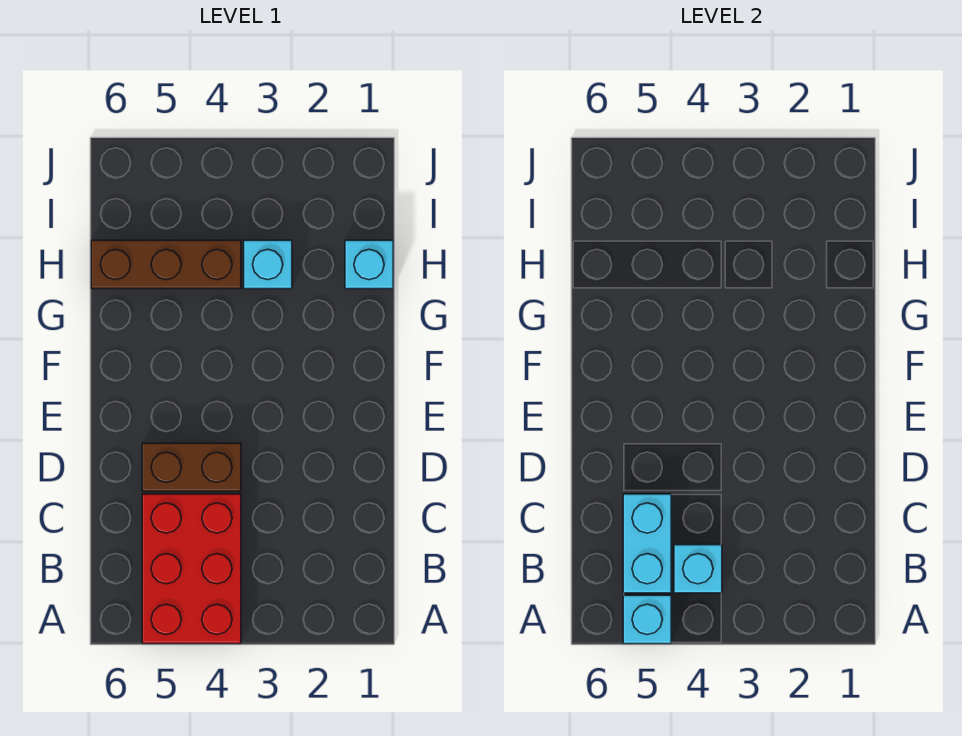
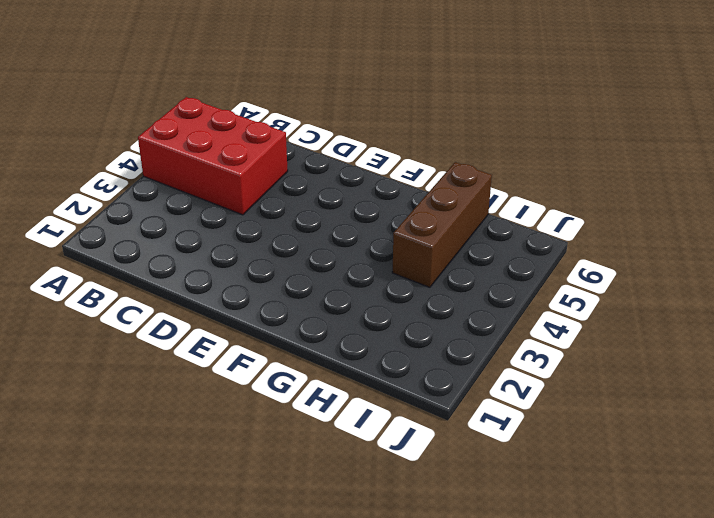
none -> brown 1x2 brick [142,443,241,491]
none -> cyan 1x1 brick [345,240,393,289]

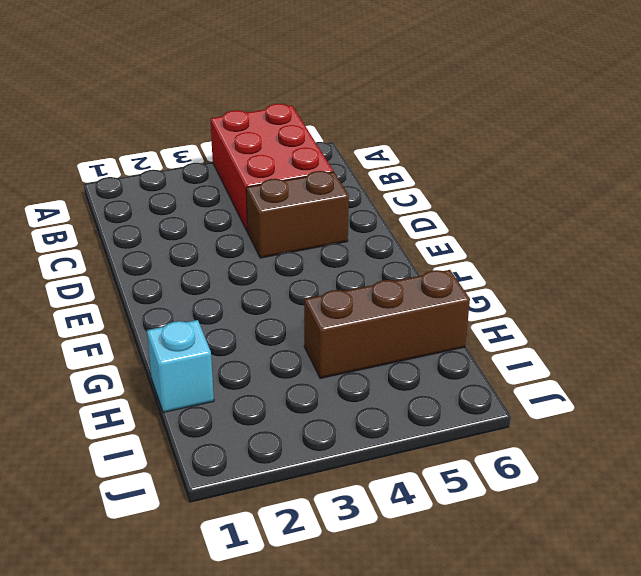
none -> cyan 1x1 brick [244,240,292,289]
none -> cyan 1x1 brick [623,595,671,644]

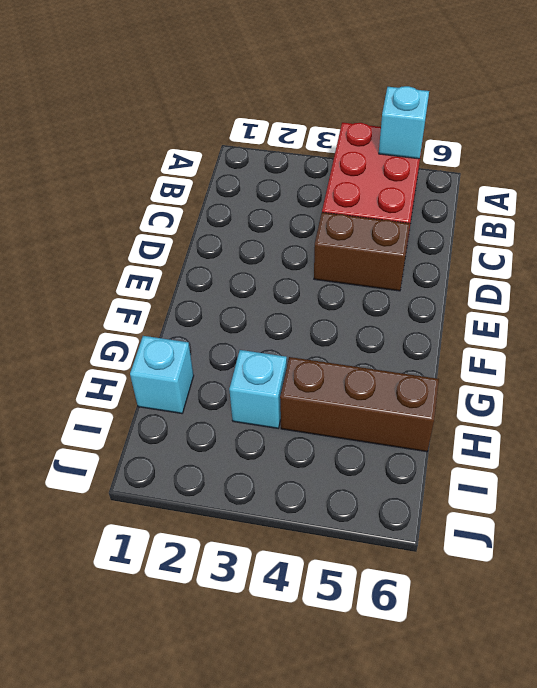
none -> cyan 1x1 brick [674,545,722,593]
none -> cyan 1x2 brick [623,494,671,593]

